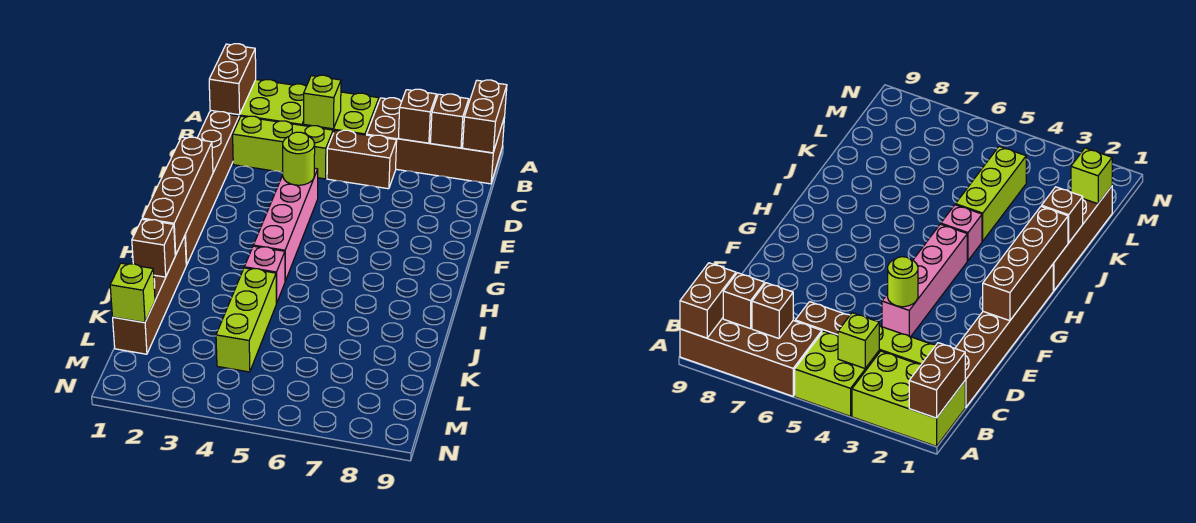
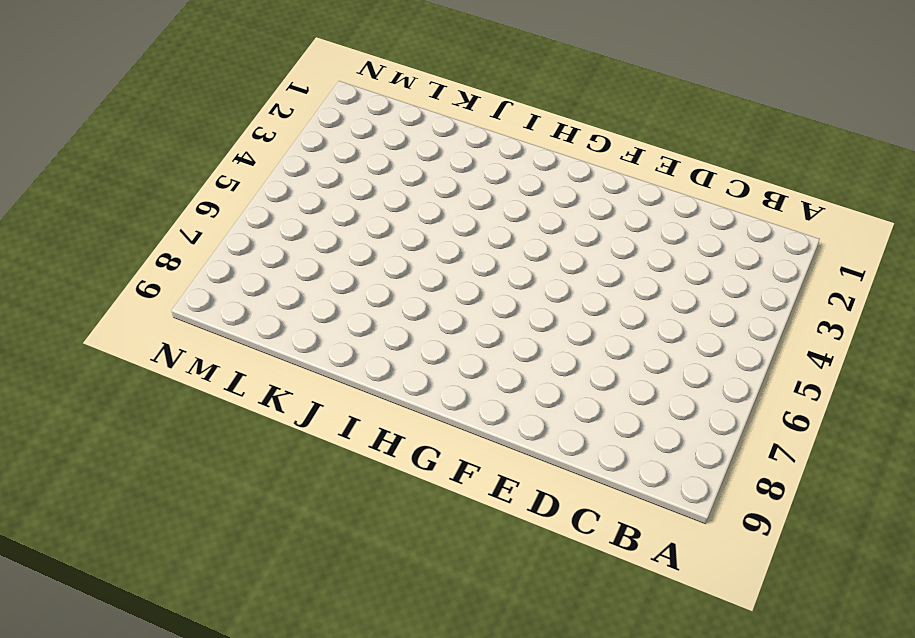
none -> lime 2x3 brick [210,80,306,126]
none -> lime 2x2 brick [304,92,379,135]
none -> brown 2x4 brick [367,98,505,184]

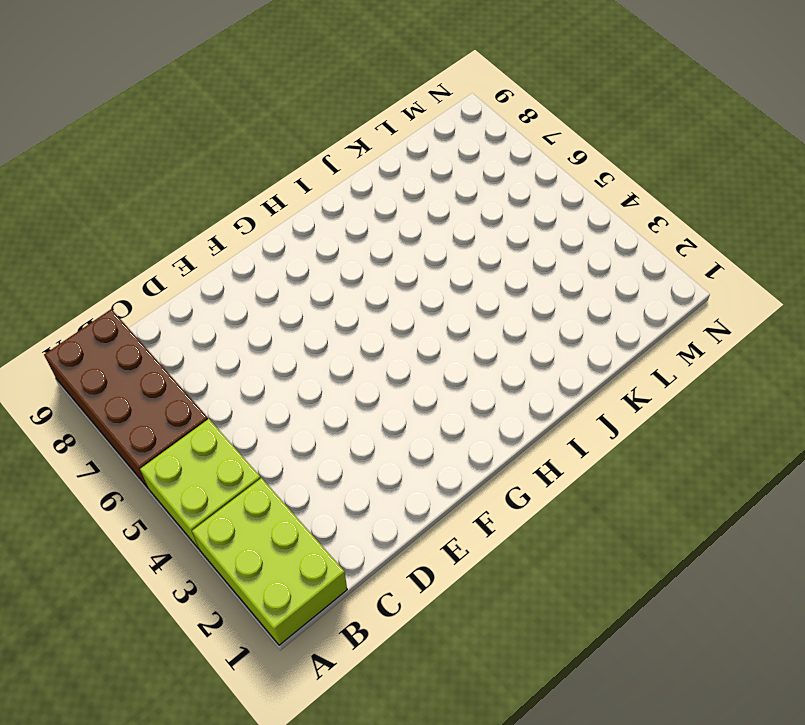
none -> brown 1x6 brick [185,112,239,265]
none -> lime 1x3 brick [233,116,333,179]
none -> brown 1x2 brick [327,130,397,189]

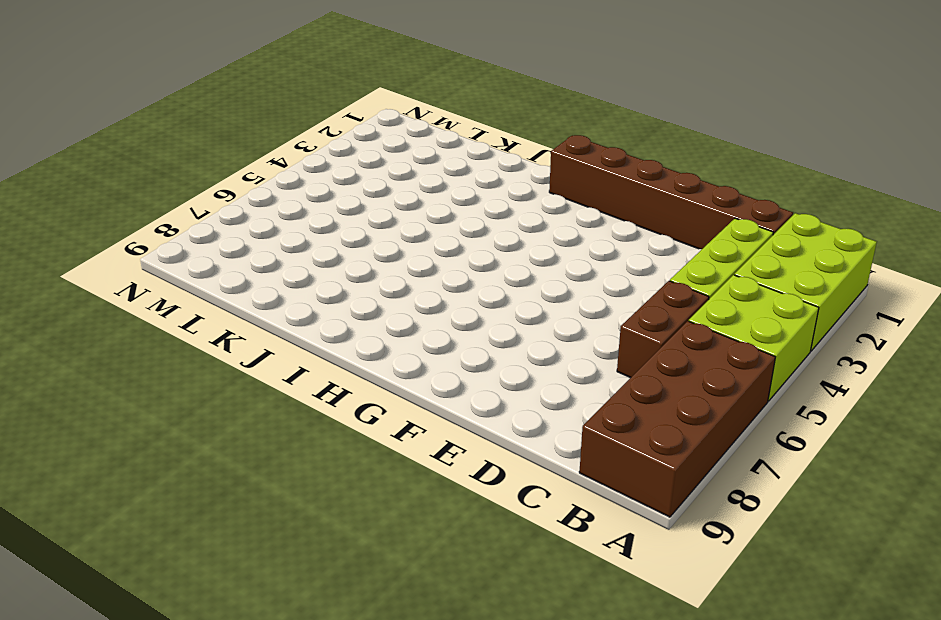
none -> pink 1x4 brick [253,168,318,281]
none -> brown 1x4 brick [113,236,186,354]
none -> pink 1x1 brick [244,246,285,303]

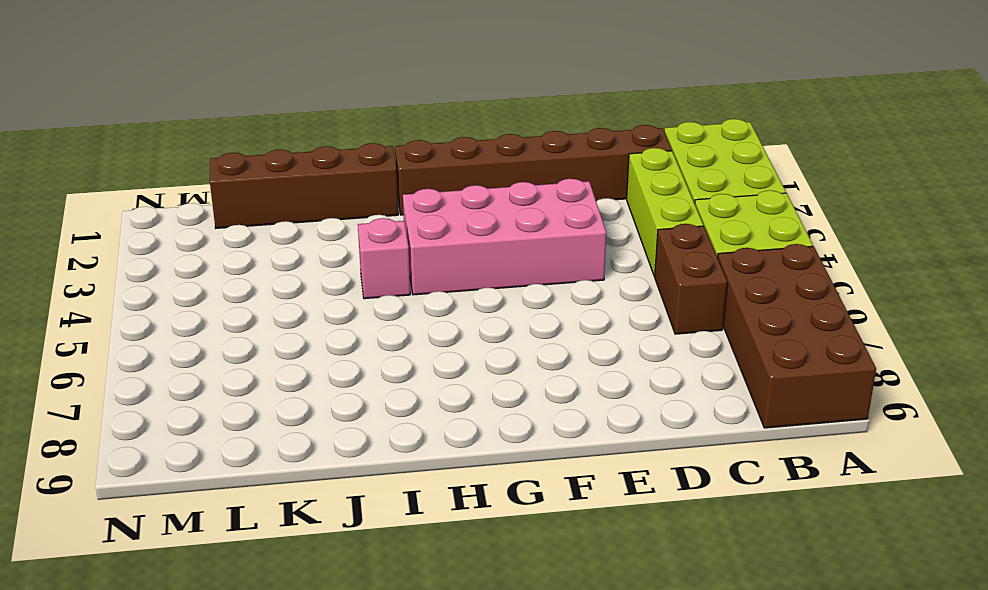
pink 2x4 brick [403,179,606,295] -> pink 1x4 brick [253,168,318,281]
none -> lime 1x3 brick [216,268,276,372]
none -> brown 1x2 brick [209,44,256,115]
none -> brown 1x2 brick [463,80,507,153]

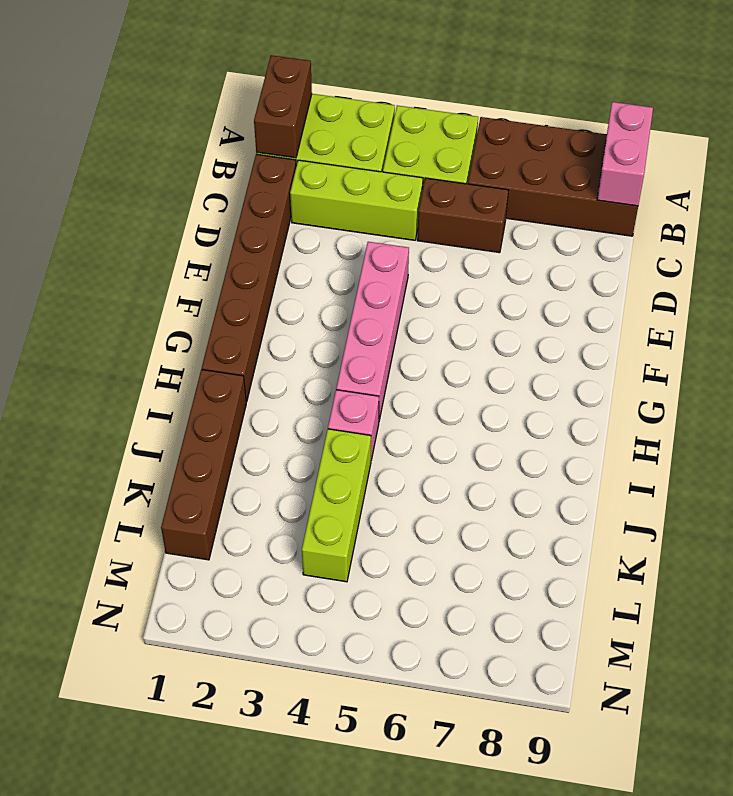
pink 1x2 brick [597,102,653,206] -> brown 1x2 brick [463,80,507,153]
none -> lime 1x1 brick [304,75,341,129]
none -> brown 1x1 brick [399,89,437,143]
none -> brown 1x1 brick [430,94,469,148]

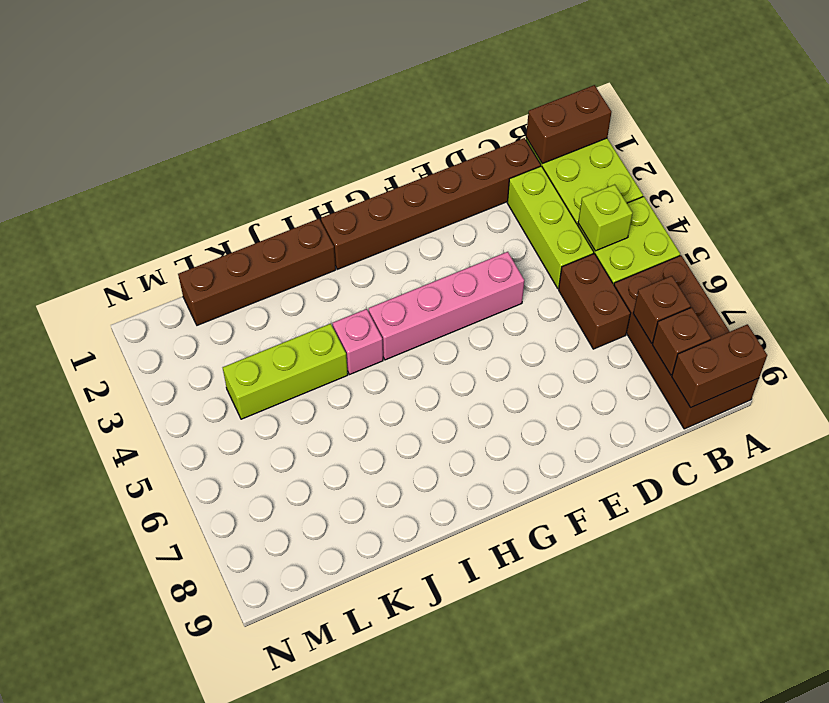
none -> lime 1x1 round brick [283,132,315,185]
none -> brown 1x4 brick [142,137,213,255]
none -> brown 1x1 brick [132,219,175,277]

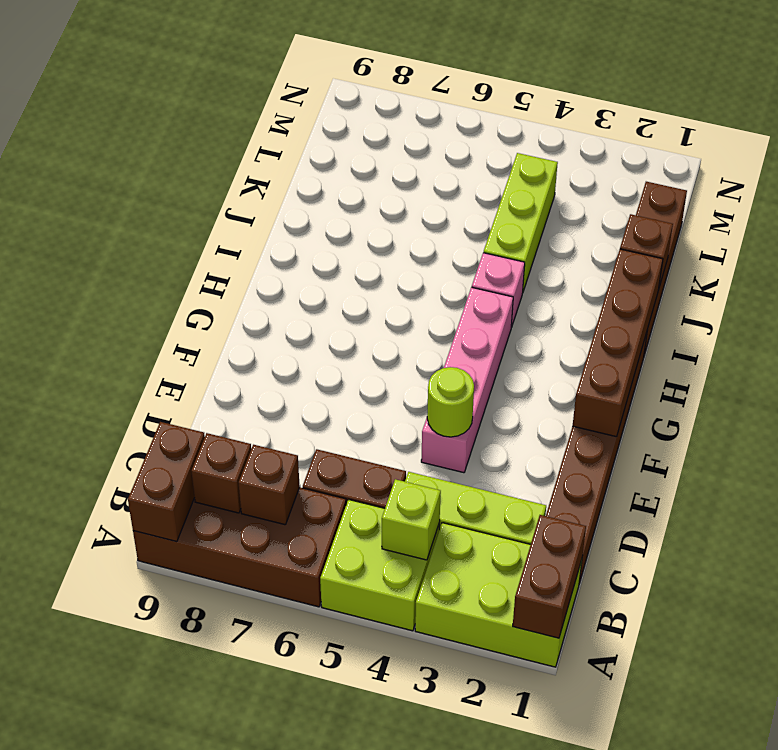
none -> lime 1x1 brick [110,263,155,323]

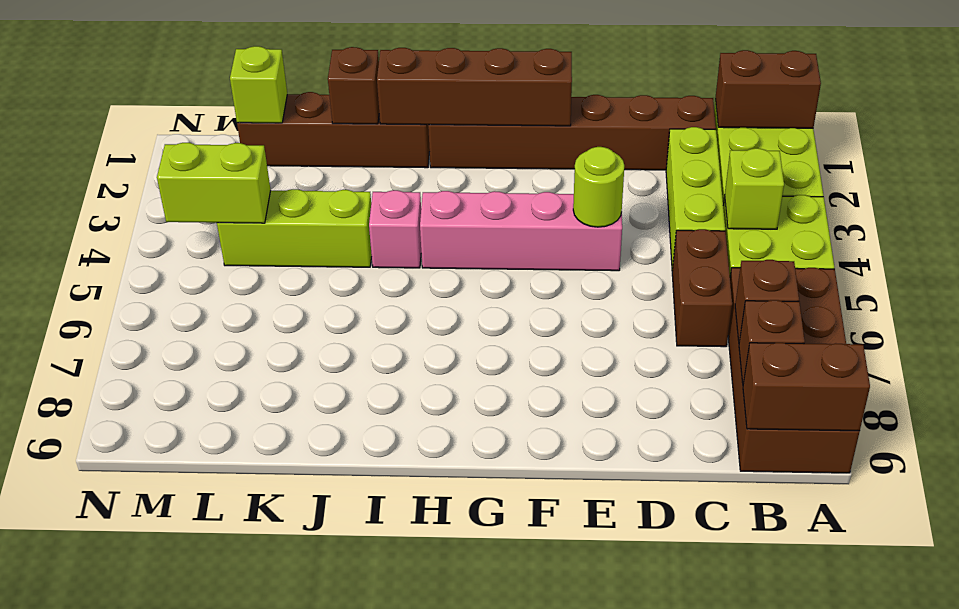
lime 1x2 brick [157,143,271,223] -> none

